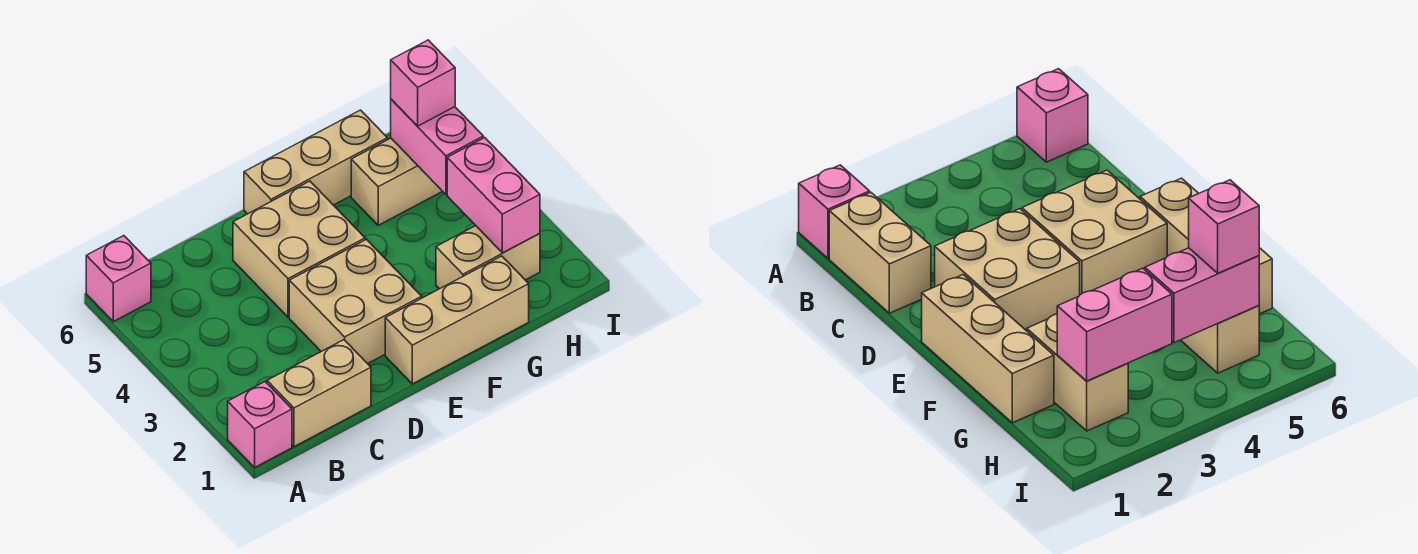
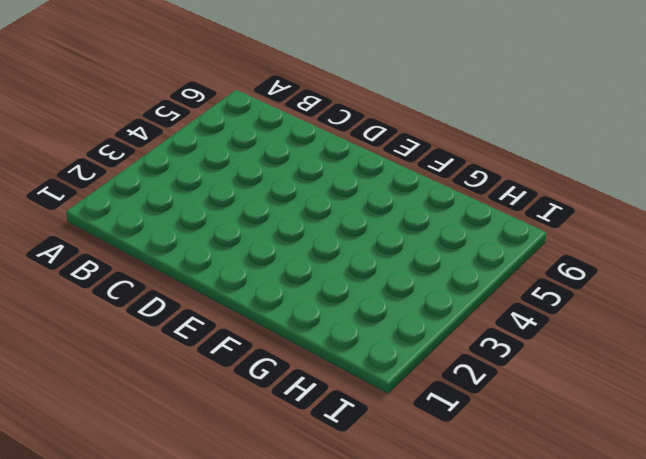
none -> pink 1x1 brick [228,382,292,467]
none -> pink 1x1 brick [86,236,151,322]
none -> tan 1x2 brick [267,340,371,447]

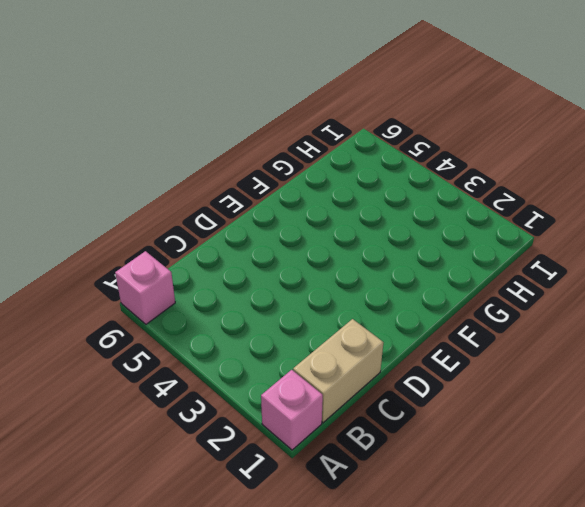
none -> tan 2x2 brick [289,239,422,364]
none -> tan 2x2 brick [233,181,365,317]
none -> tan 1x3 brick [385,256,529,384]

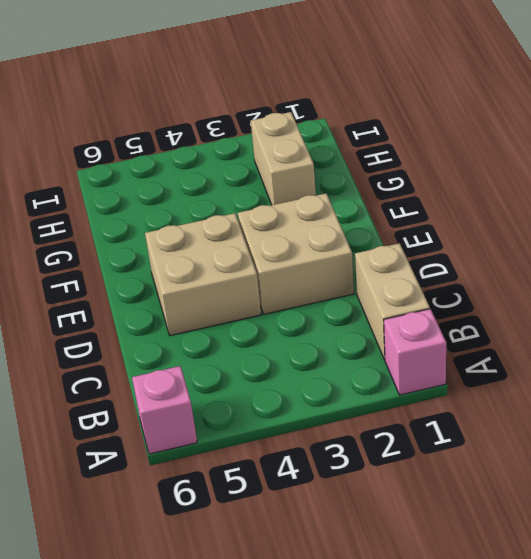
none -> tan 1x3 brick [385,256,529,384]
none -> tan 1x3 brick [244,110,387,214]
none -> tan 1x2 brick [351,138,443,225]

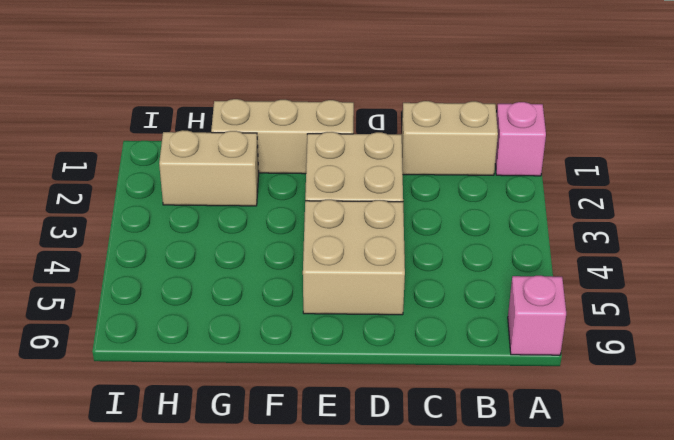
none -> tan 1x3 brick [244,110,387,214]
none -> tan 1x2 brick [351,138,443,225]
none -> pink 1x2 brick [447,138,540,253]

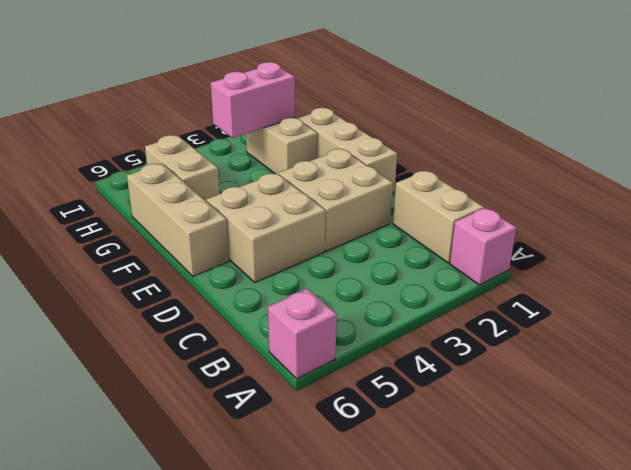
none -> pink 1x2 brick [391,99,483,194]
none -> pink 1x1 brick [391,40,455,126]

